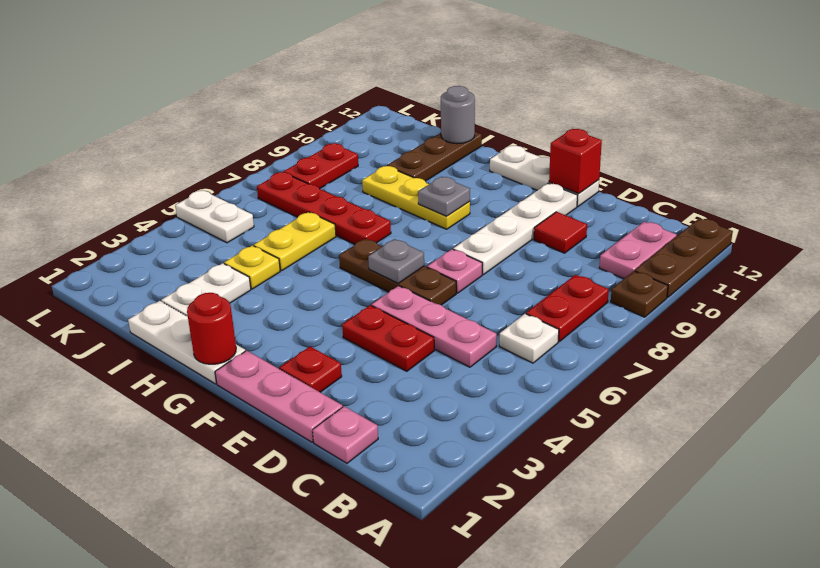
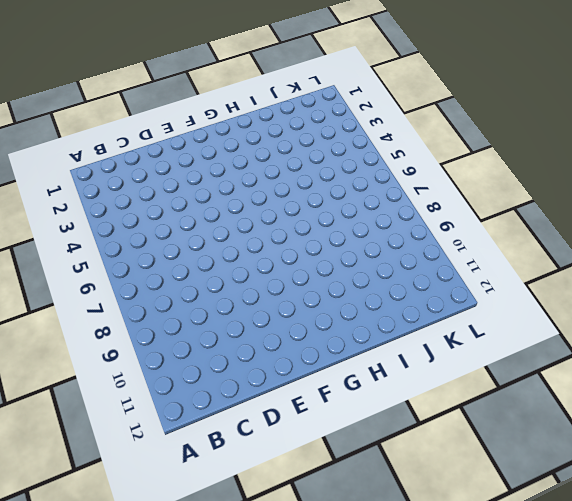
none -> brown 1x1 plate [611,271,668,317]
none -> brown 1x3 plate [635,218,733,298]
none -> white 1x1 plate [499,314,559,363]

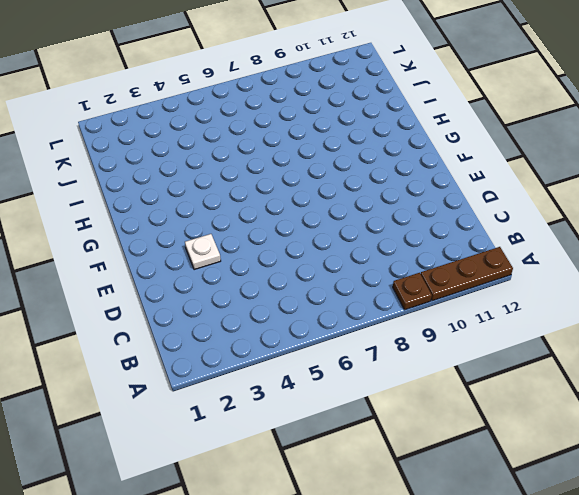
white 1x1 plate [185,234,221,270] -> white 1x1 plate moved to [499,314,559,363]
none -> red 1x2 plate [526,275,609,342]
none -> pink 1x2 plate [599,222,677,279]
none -> pink 1x1 plate [313,406,378,463]

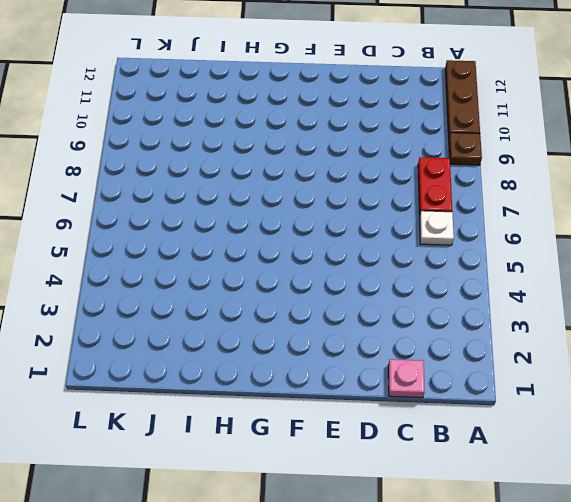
none -> pink 1x2 plate [599,222,677,279]
none -> pink 1x3 plate [372,286,497,367]
none -> pink 1x3 plate [215,351,343,442]

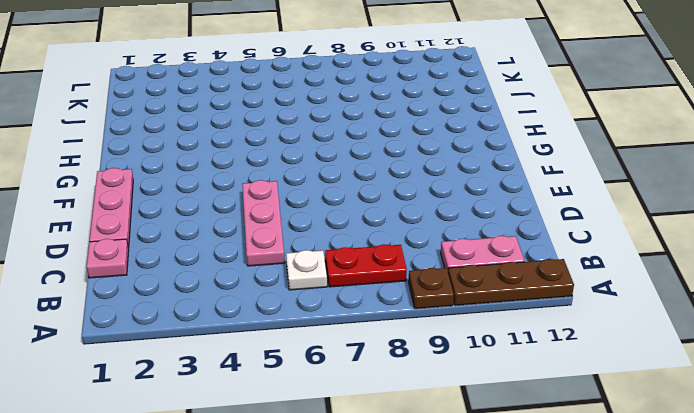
none -> red 1x2 plate [342,305,434,371]
none -> red 1x1 tile [534,212,587,253]
none -> red 1x1 plate [280,347,342,392]

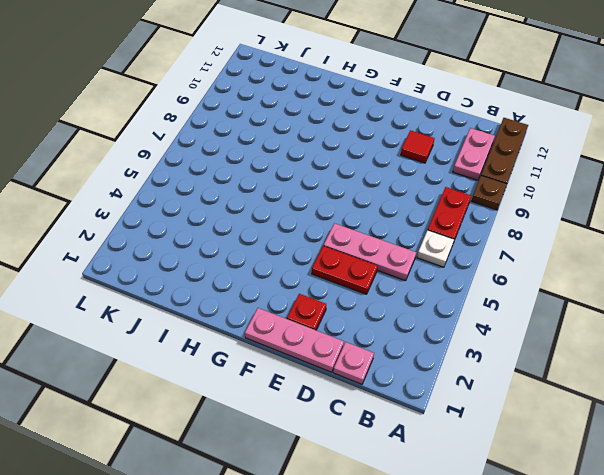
none -> brown 1x3 plate [339,239,456,305]
none -> pink 1x1 plate [427,249,482,293]
none -> white 1x4 plate [453,183,577,275]

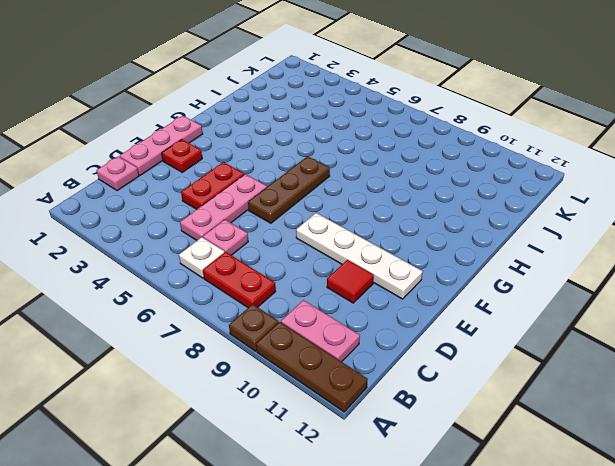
pink 1x1 plate [203,220,248,255] -> pink 1x1 plate moved to [427,249,482,293]
none -> white 1x3 plate [490,146,599,207]
none -> white 1x3 plate [128,301,245,384]
none -> yellow 1x3 plate [362,166,470,229]

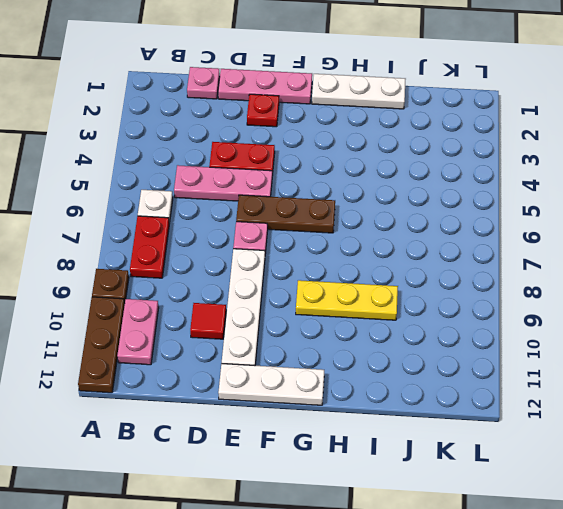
none -> red 1x4 plate [257,172,391,244]
none -> white 1x2 plate [161,263,251,316]
none -> yellow 1x1 plate [224,245,280,289]

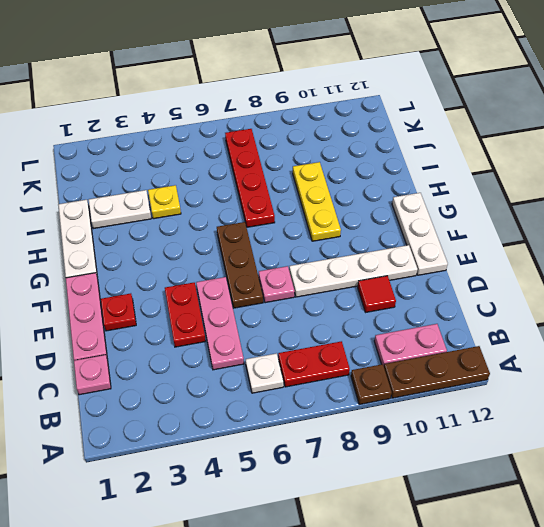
none -> yellow 1x2 plate [254,212,336,271]
none -> brown 1x3 plate [387,132,482,181]
none -> white 1x2 plate [175,190,254,243]

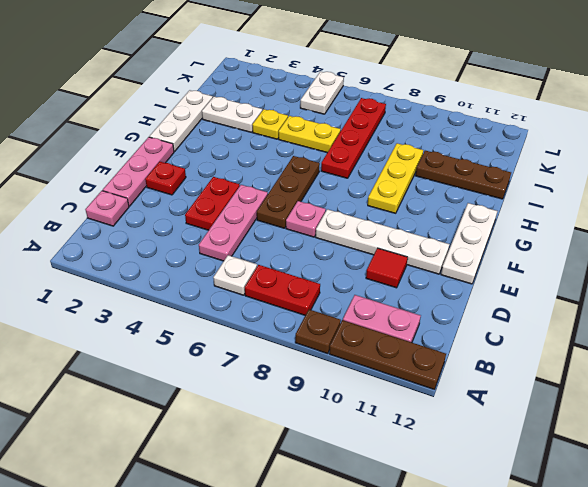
none -> red 1x2 plate [284,143,358,189]
none -> red 1x1 brick [549,129,602,194]
none -> grey 1x1 plate [368,239,424,283]

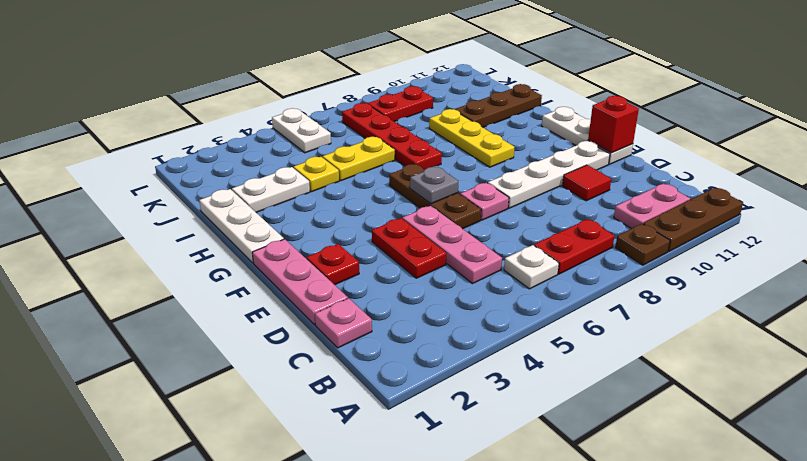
none -> red 1x1 round brick [187,293,236,364]
none -> grey 1x1 plate [418,177,470,216]
none -> grey 1x1 round brick [441,86,475,144]

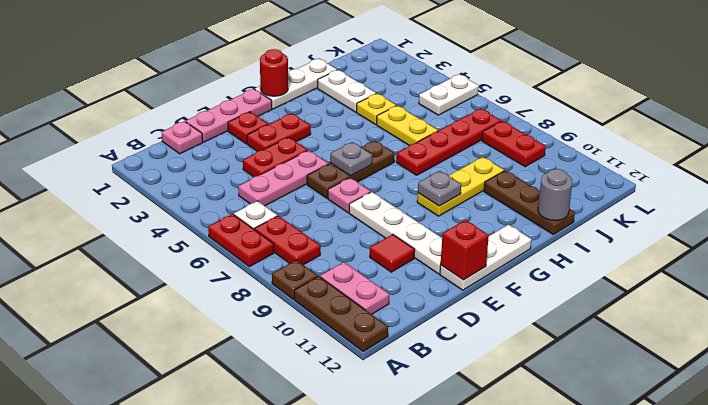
red 1x2 plate [208,214,274,267] -> none
red 1x2 plate [247,113,311,151] -> none

